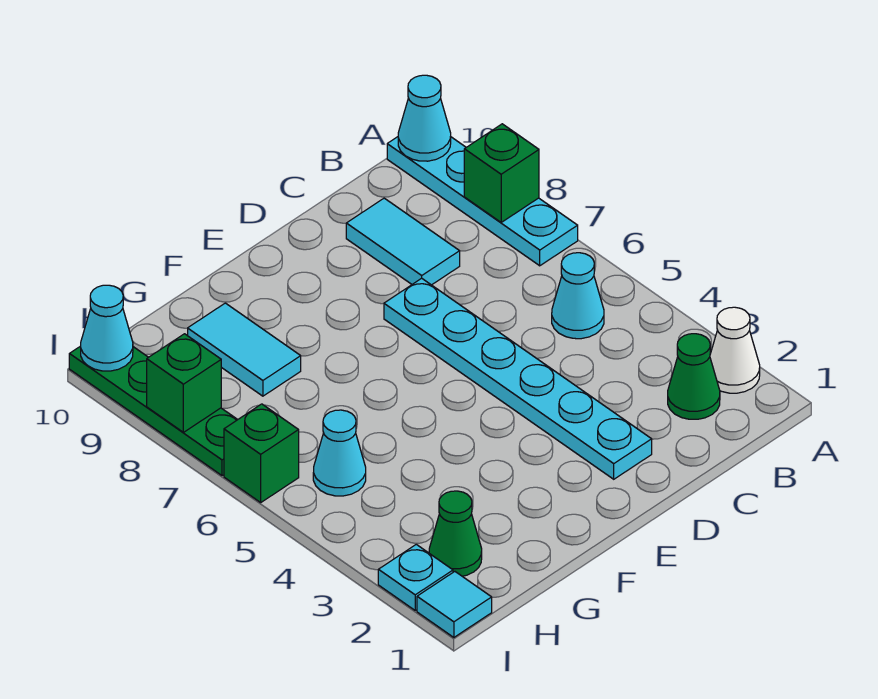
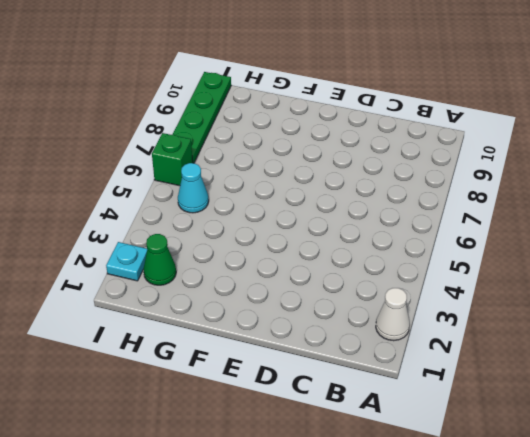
none -> cyan 1x4 plate [387,137,578,266]
none -> green 1x1 cone [668,334,720,419]
none -> cyan 1x1 cone [552,253,604,339]

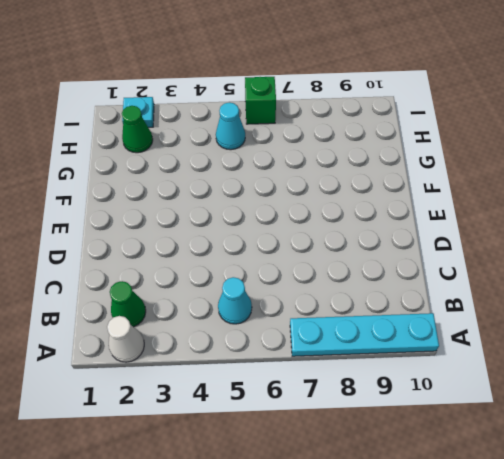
none -> cyan 1x2 tile [346,198,460,285]
none -> cyan 1x6 plate [384,278,652,479]
none -> cyan 1x2 tile [188,303,301,396]

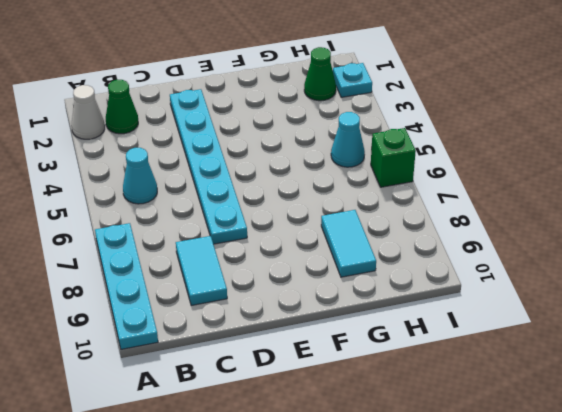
none -> cyan 1x1 tile [417,572,492,637]
none -> green 1x4 plate [69,346,238,476]
none -> green 1x1 brick [464,124,539,222]

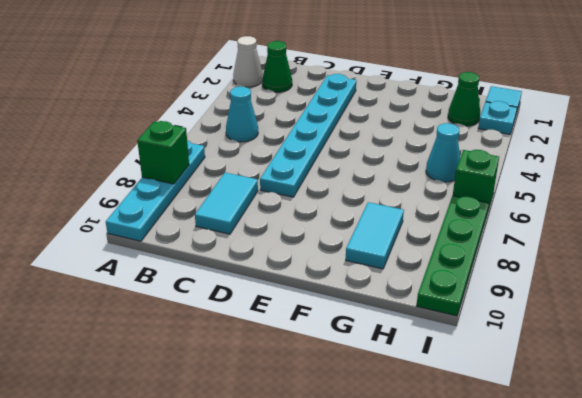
none -> cyan 1x1 cone [398,75,451,161]
none -> green 1x1 brick [147,334,221,432]
none -> cyan 1x1 cone [81,285,133,371]

